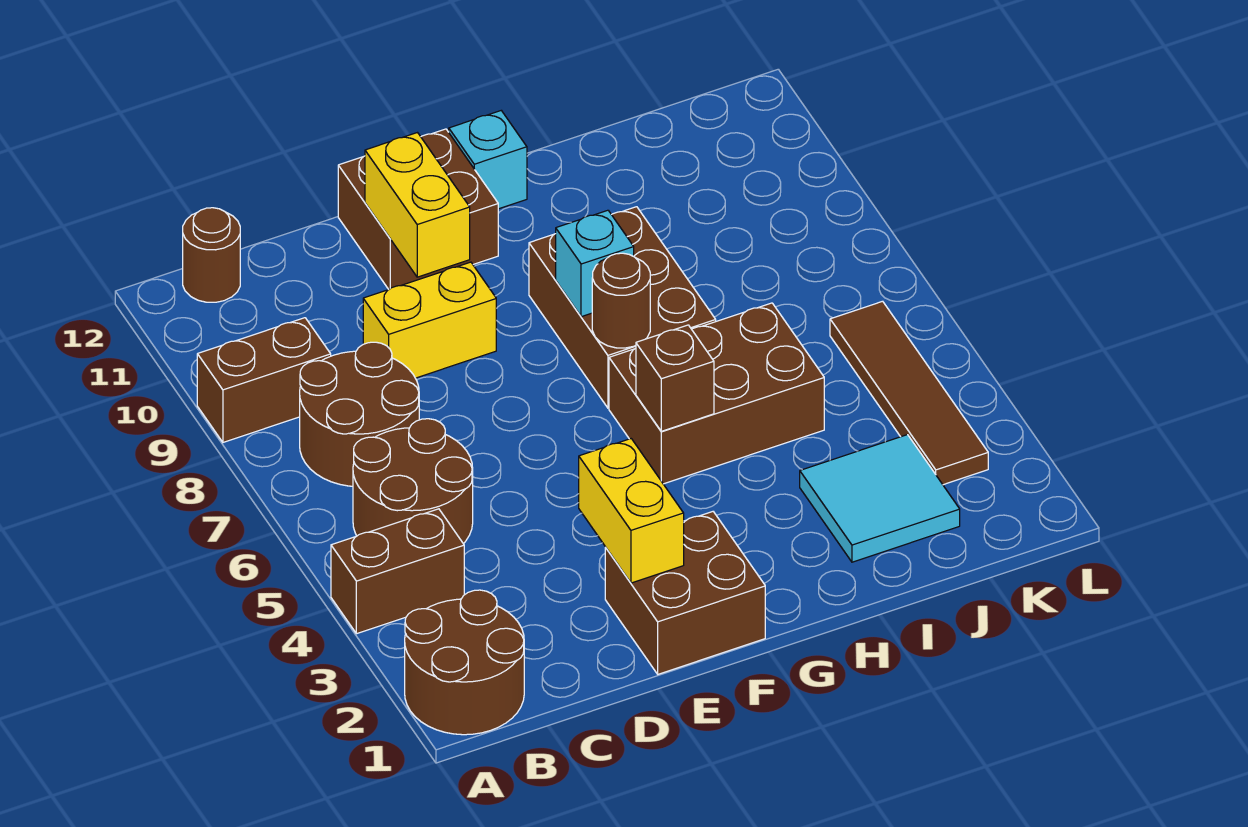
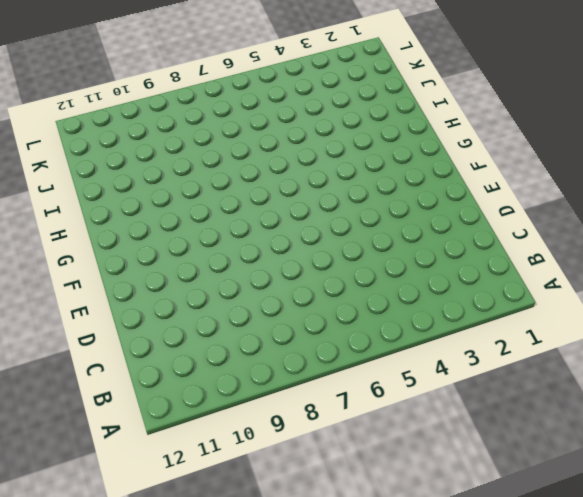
none -> brown 2x2 round brick [405,590,524,735]
none -> brown 1x2 brick [331,509,464,634]
none -> brown 1x2 brick [197,318,331,442]

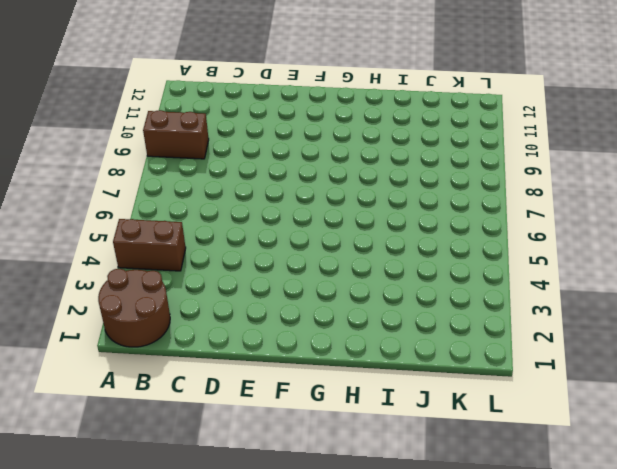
none -> brown 2x2 round brick [353,419,473,544]
none -> brown 2x2 round brick [300,342,419,486]
none -> brown 1x1 round brick [183,208,240,302]

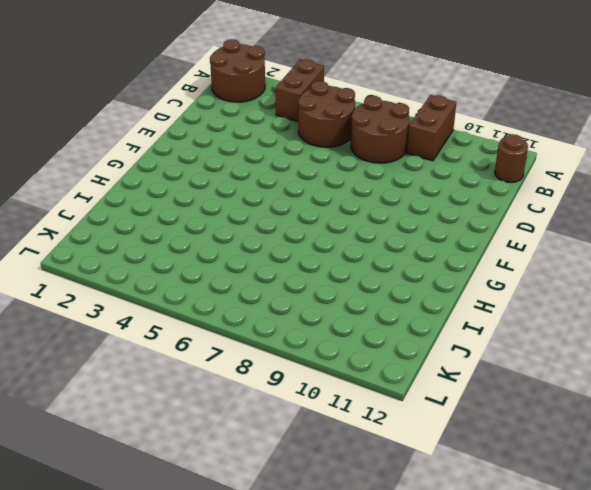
none -> yellow 1x2 brick [363,262,496,378]
none -> brown 2x2 brick [605,512,765,674]
none -> brown 2x2 brick [338,129,498,289]

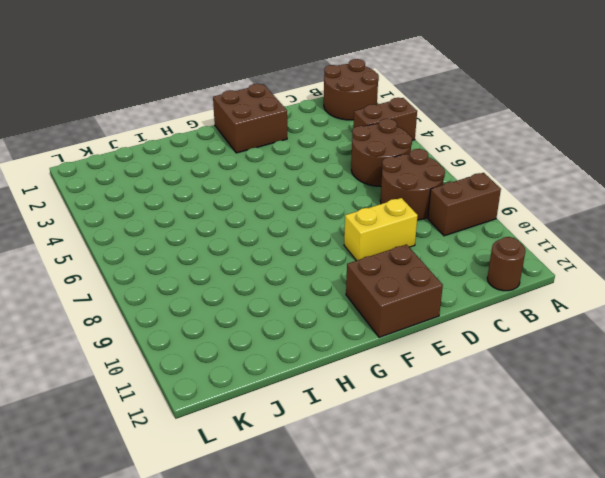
none -> brown 2x3 brick [609,303,824,484]
none -> brown 2x3 brick [529,207,716,408]
none -> cyan 1x1 brick [449,111,527,209]

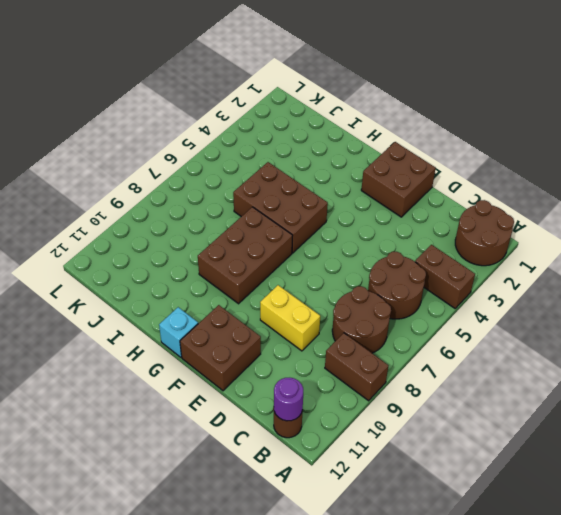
purple 1x1 round brick [274,378,303,421] -> none
none -> cyan 2x2 tile [800,435,960,562]
none -> brown 1x4 tile [830,301,988,485]
none -> yellow 1x2 brick [579,439,684,583]

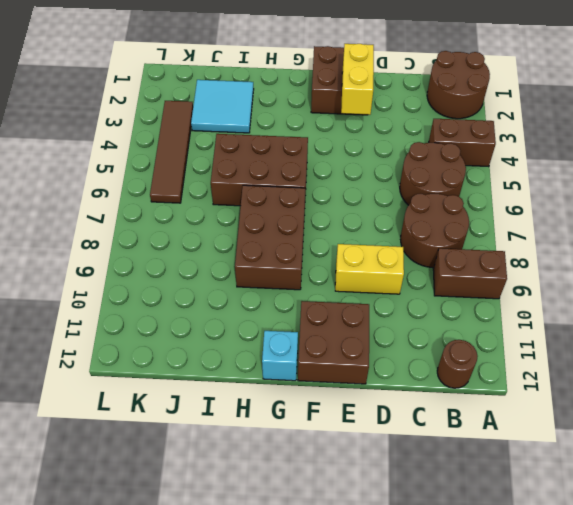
none -> yellow 1x2 brick [365,133,470,277]
none -> brown 1x1 brick [636,325,714,431]
none -> brown 1x1 round brick [592,253,650,348]

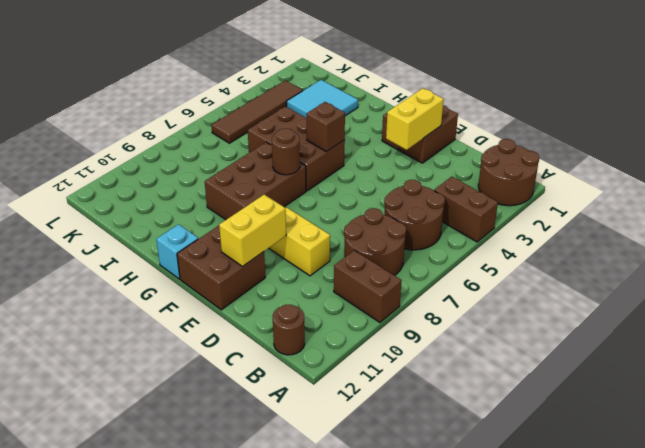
none -> cyan 1x1 brick [556,210,634,317]

